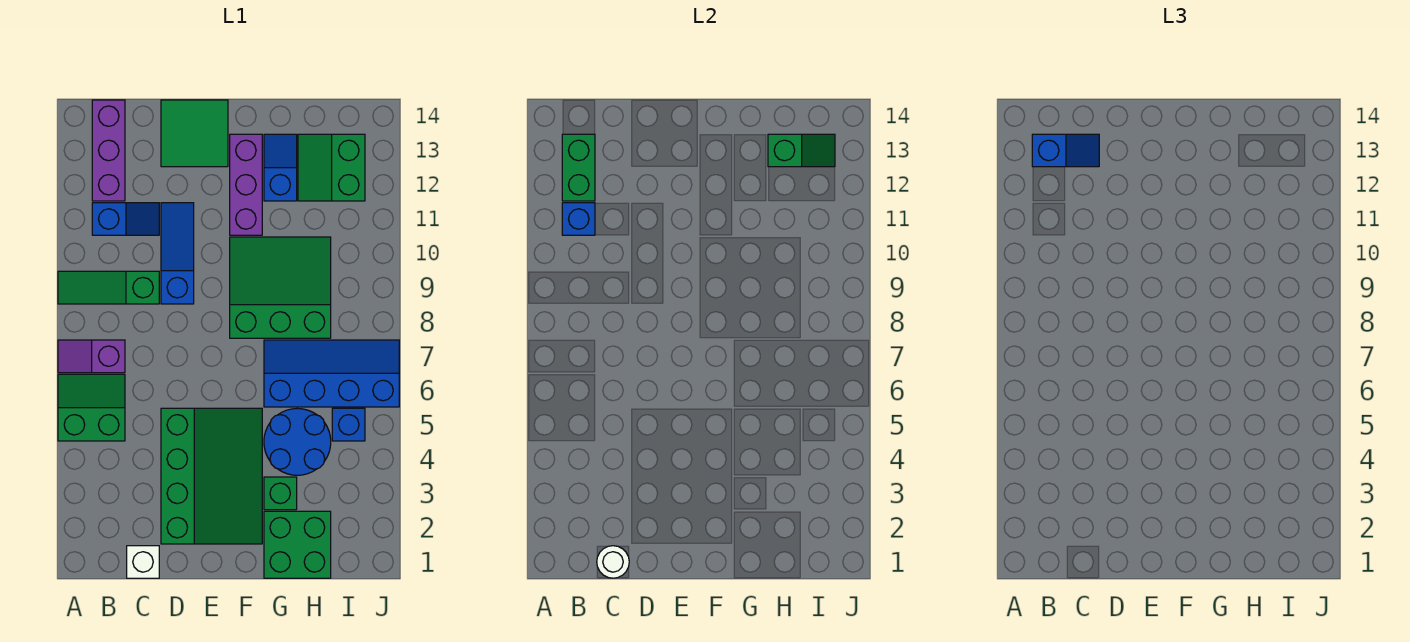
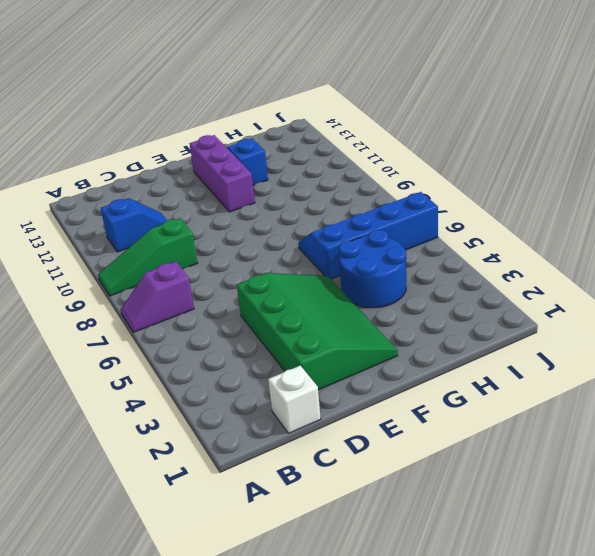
none -> green 2x2 slope [58,374,125,441]
none -> purple 1x3 brick [92,100,125,201]
none -> blue 1x3 slope [161,203,194,304]

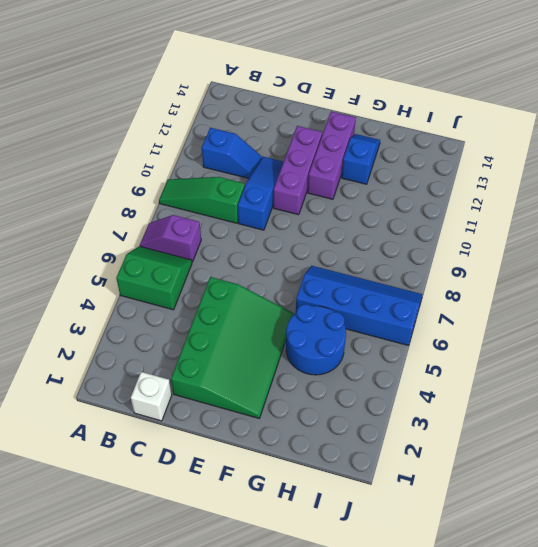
purple 1x3 brick [273,126,322,215] -> purple 1x3 brick moved to [92,100,125,201]
none -> green 2x2 tile [161,100,228,167]
none -> green 3x3 slope [230,237,331,338]
none -> green 2x2 brick [264,511,331,578]

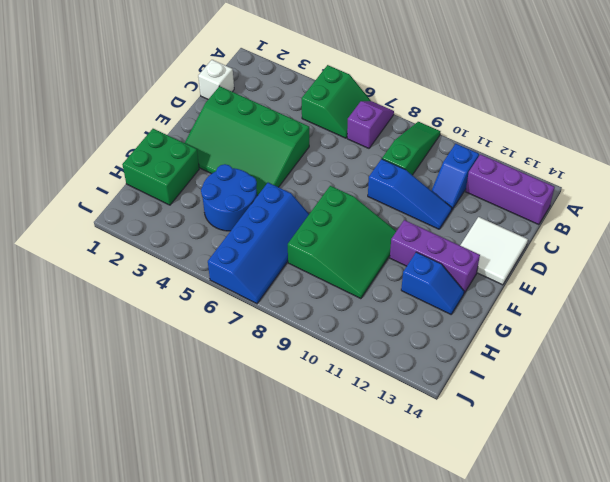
white 2x2 tile [460,217,528,285] -> green 2x2 tile [161,100,228,167]
none -> green 1x1 brick [264,477,297,510]
none -> green 2x2 slope [298,134,365,201]
none -> blue 1x1 brick [332,408,365,441]

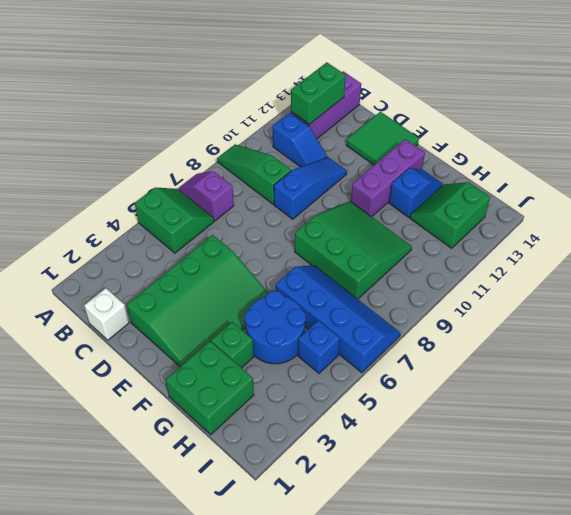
none -> blue 1x1 brick [562,203,595,235]
none -> white 1x1 round brick [597,546,629,578]
none -> green 1x2 slope [768,134,835,167]

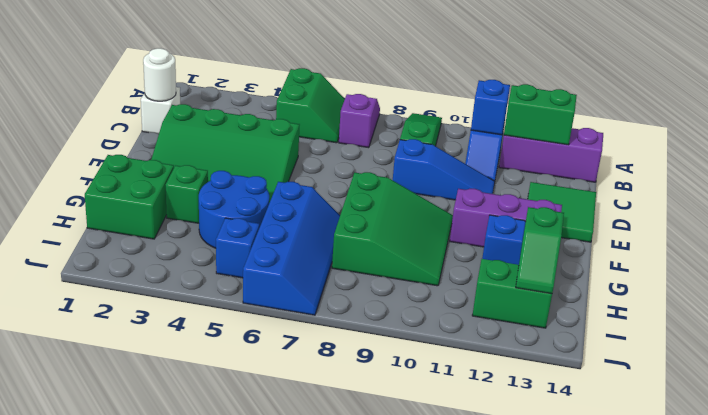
none -> blue 1x2 slope [1032,134,1099,167]

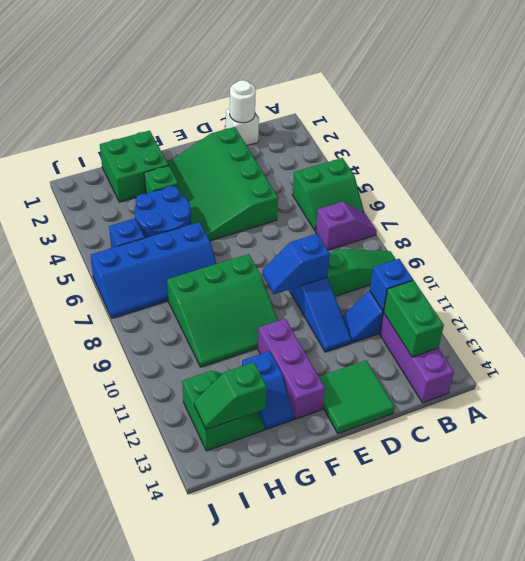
blue 1x2 slope [262,234,330,294] -> blue 1x2 slope moved to [1032,134,1099,167]

